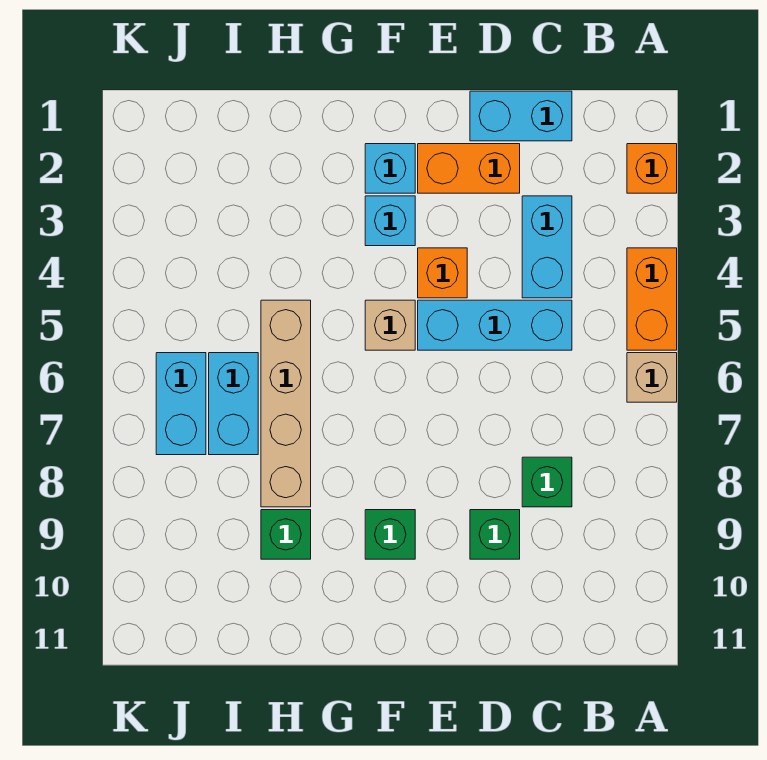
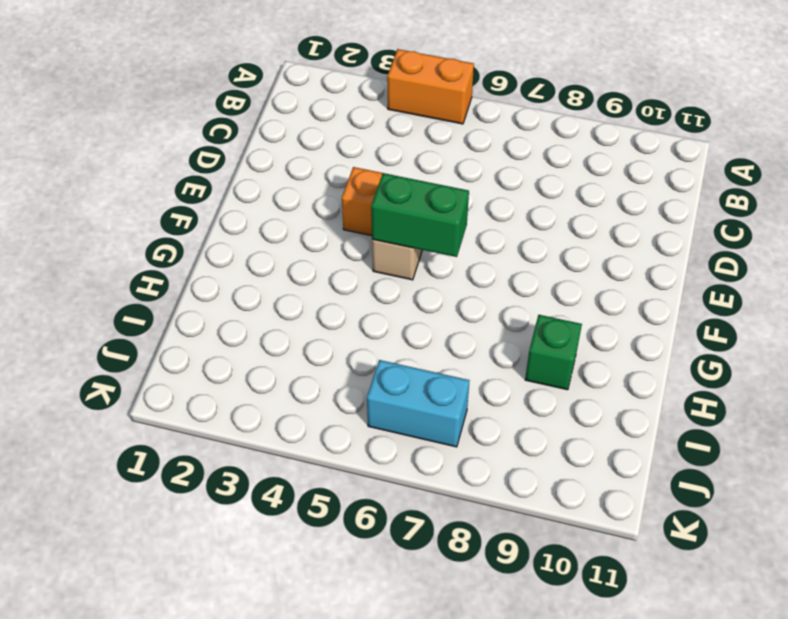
green 1x2 brick [371,173,469,257] -> none
none -> orange 1x1 brick [627,144,677,193]
none -> tan 1x1 brick [627,353,677,402]
none -> cyan 1x2 brick [470,91,572,141]

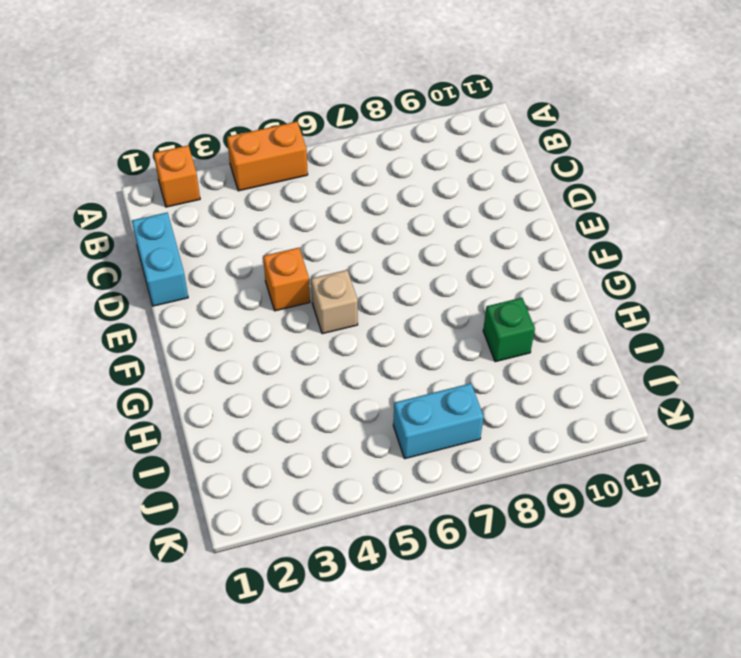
none -> tan 1x1 brick [627,353,677,402]
none -> cyan 1x2 brick [522,196,572,298]
none -> cyan 1x3 brick [418,300,572,350]

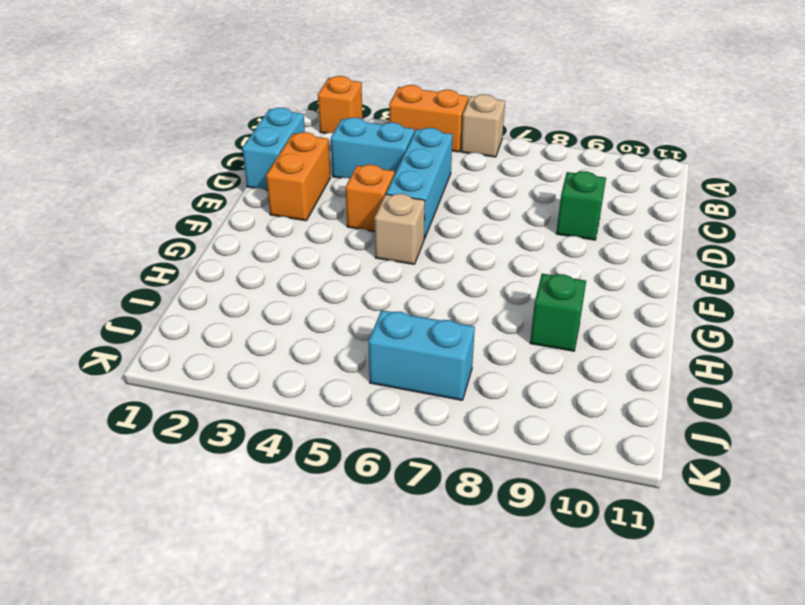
none -> green 1x1 brick [522,457,572,507]
none -> cyan 1x1 brick [365,144,415,193]
none -> cyan 1x1 brick [365,196,415,246]

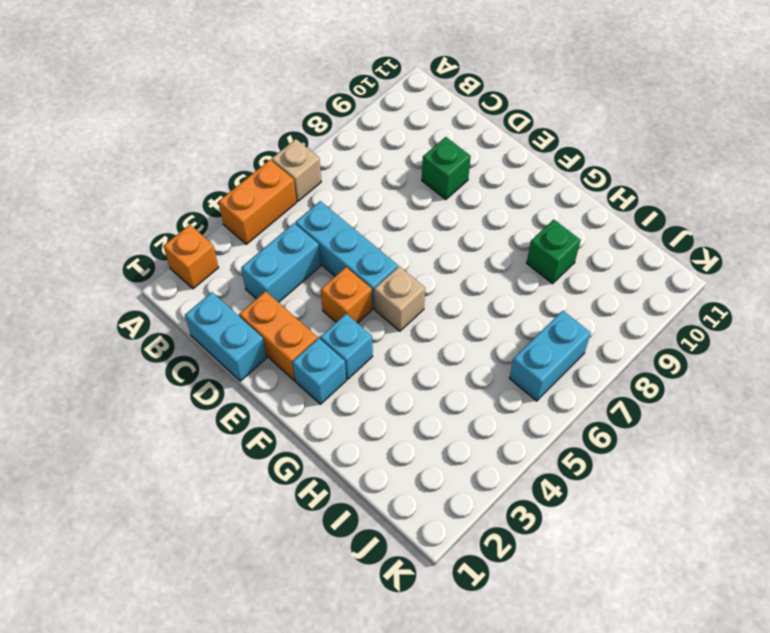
none -> green 1x1 brick [522,457,572,507]
none -> green 1x1 brick [365,510,415,559]
none -> tan 1x4 brick [261,300,311,507]

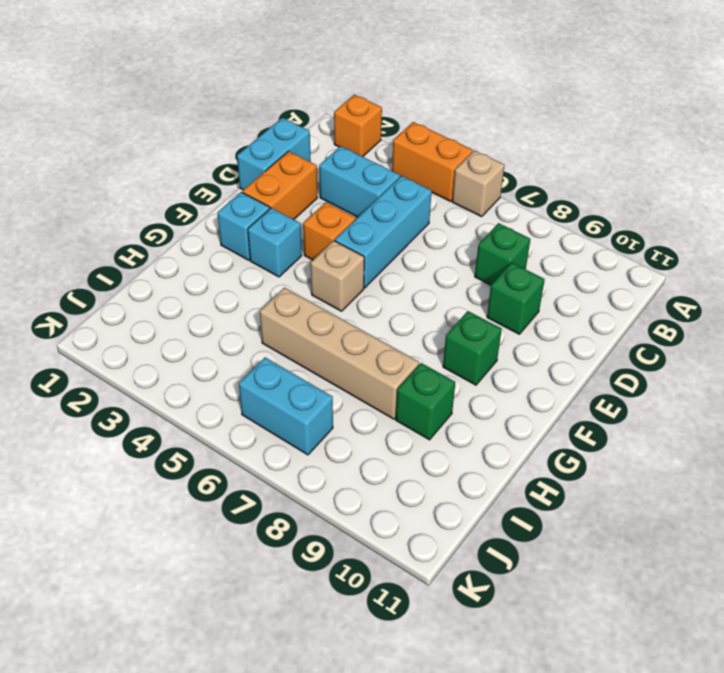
none -> cyan 1x2 brick [209,353,258,455]

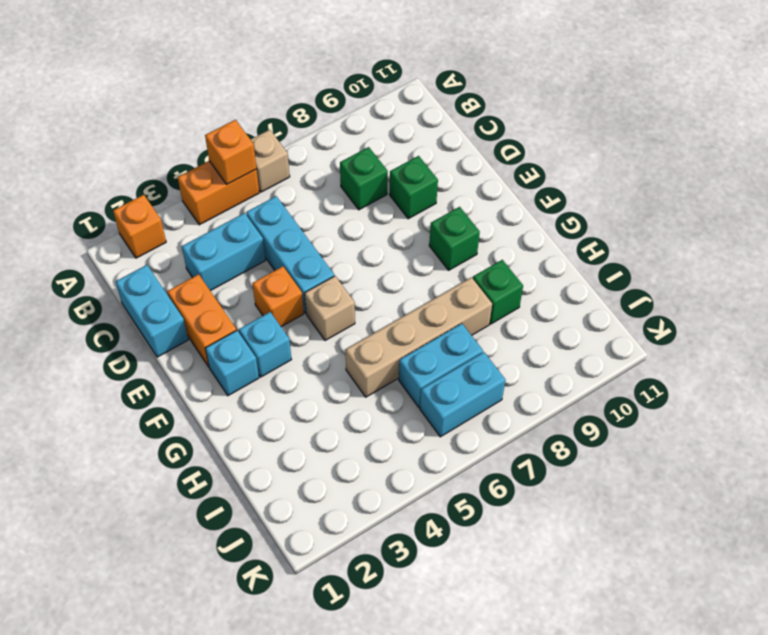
orange 1x1 brick [205,120,257,184] -> none

